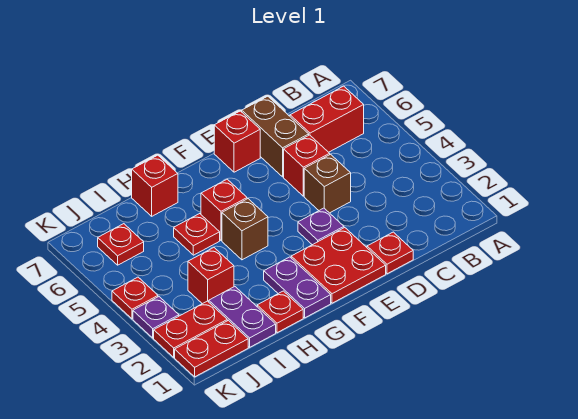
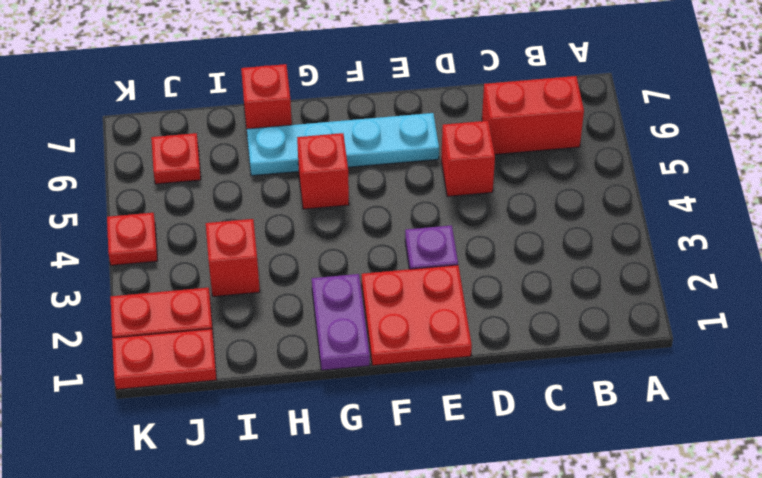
cyan 1x4 plate [247,113,439,176] -> none
none -> red 1x1 plate [367,232,413,274]
none -> brown 1x1 brick [304,154,351,213]
none -> brown 1x2 brick [242,96,309,177]

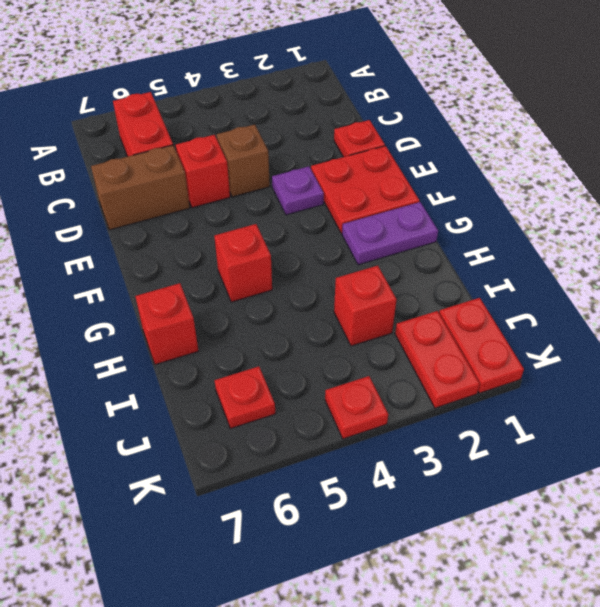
none -> red 1x1 brick [214,111,260,172]
none -> brown 1x1 brick [222,199,268,260]
none -> red 1x1 plate [257,291,303,333]

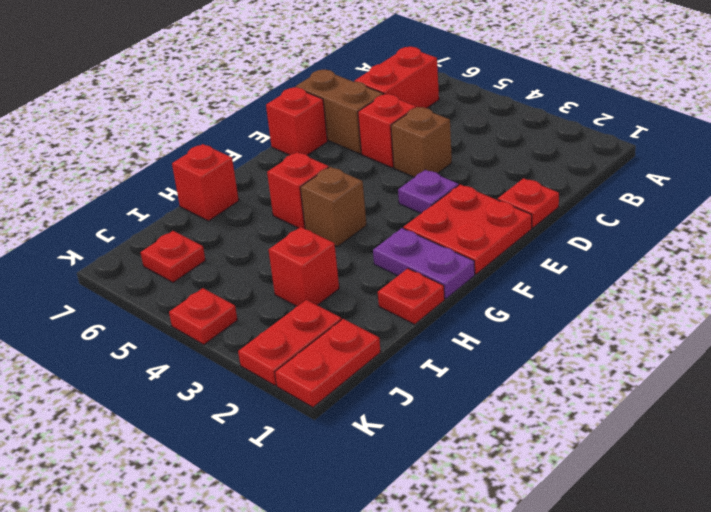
none -> red 1x1 plate [174,214,220,255]
none -> purple 1x2 plate [209,287,276,347]
none -> purple 1x1 plate [133,297,179,338]

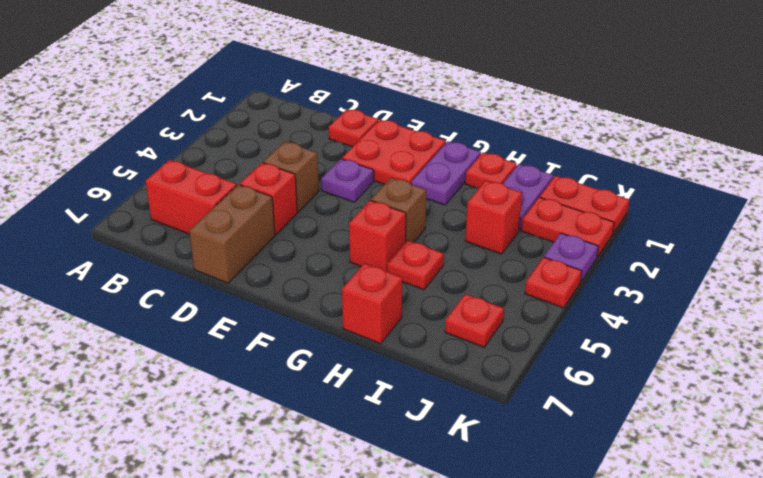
none -> red 1x1 brick [214,111,260,172]

